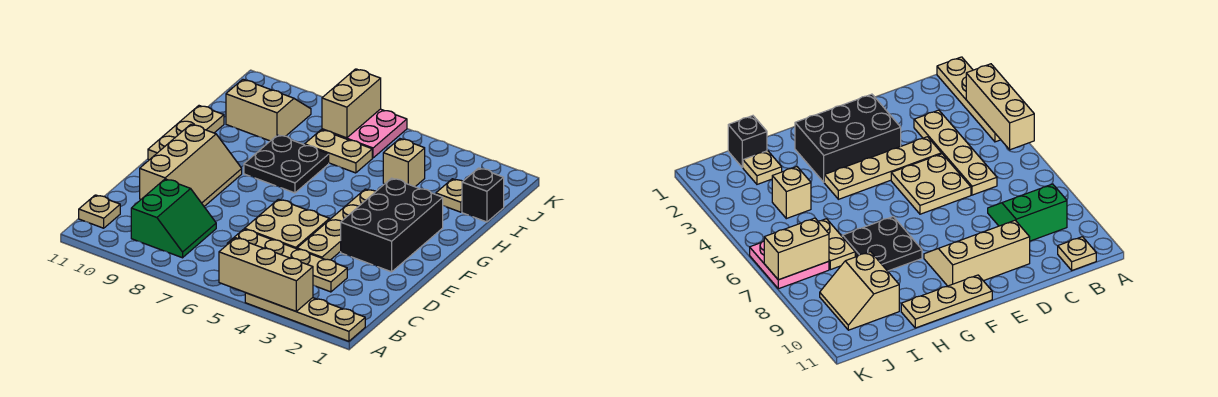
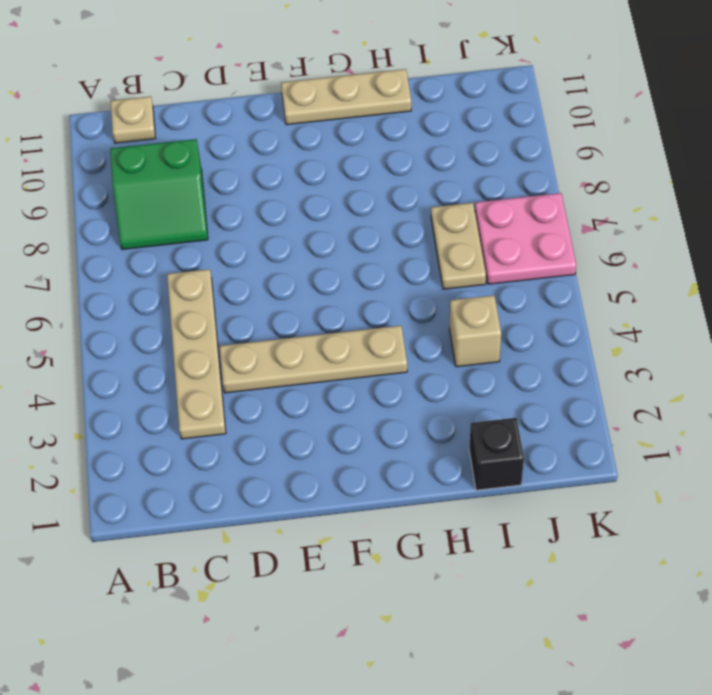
none -> tan 1x4 plate [245,293,365,341]
none -> tan 2x2 plate [245,199,329,249]
none -> tan 2x3 slope [140,124,242,206]

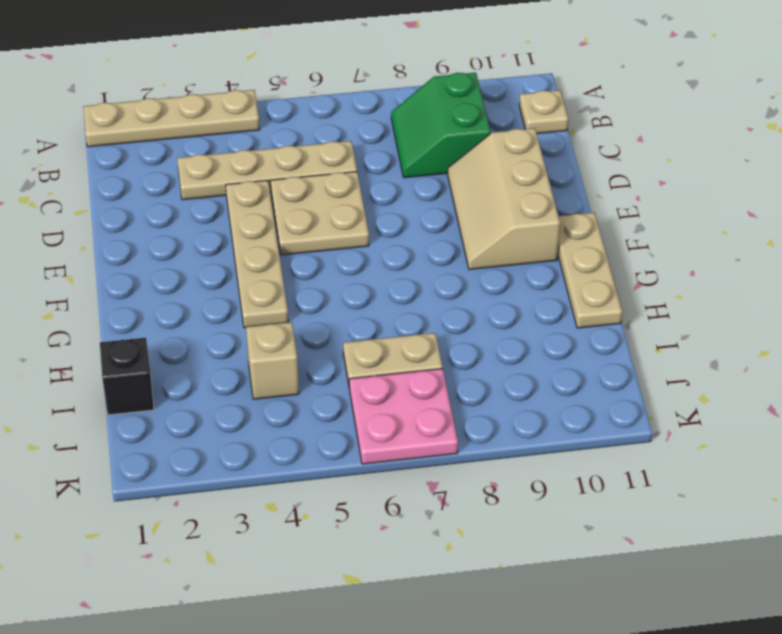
none -> black 2x3 brick [341,178,443,272]
none -> black 2x2 plate [244,135,329,193]
none -> tan 1x1 plate [436,179,463,212]

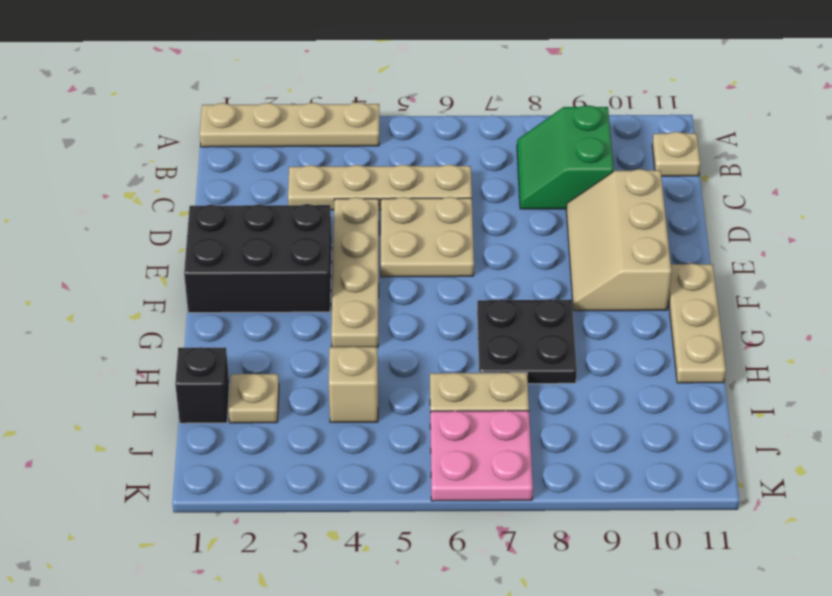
black 2x3 brick [184,204,332,313] -> black 2x3 brick turned to [341,178,443,272]
none -> tan 2x2 slope [226,79,311,141]
none -> tan 1x3 brick [219,238,313,311]
none -> tan 1x2 brick [322,69,381,138]

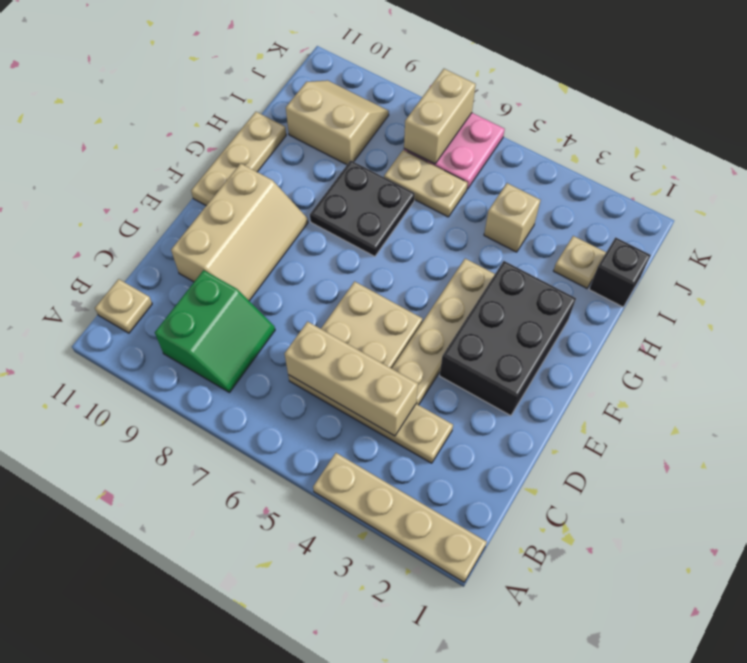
tan 1x3 brick [285,322,418,436] -> tan 1x3 brick moved to [219,238,313,311]

